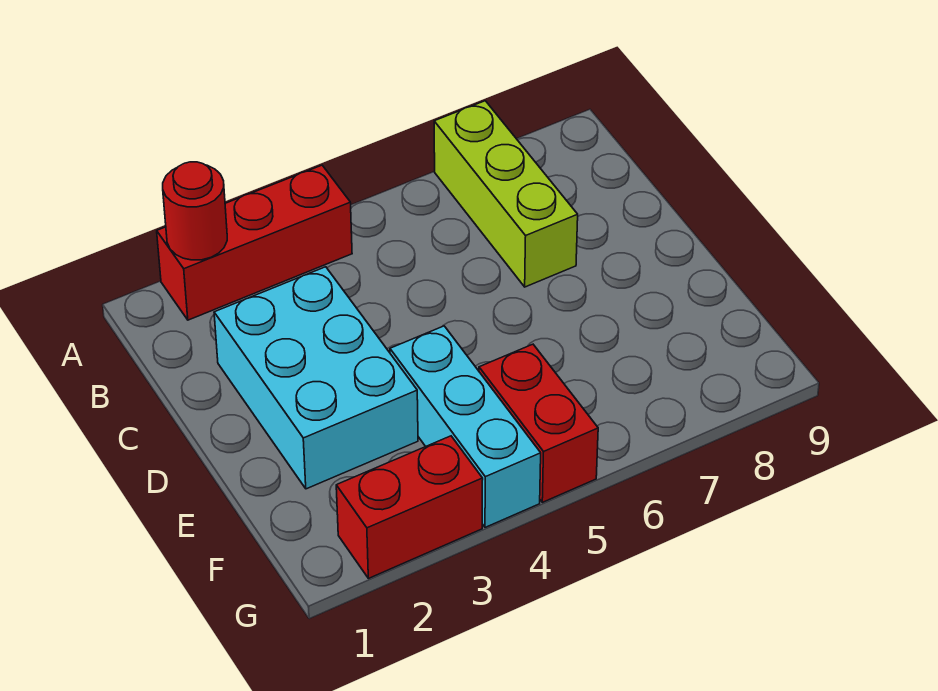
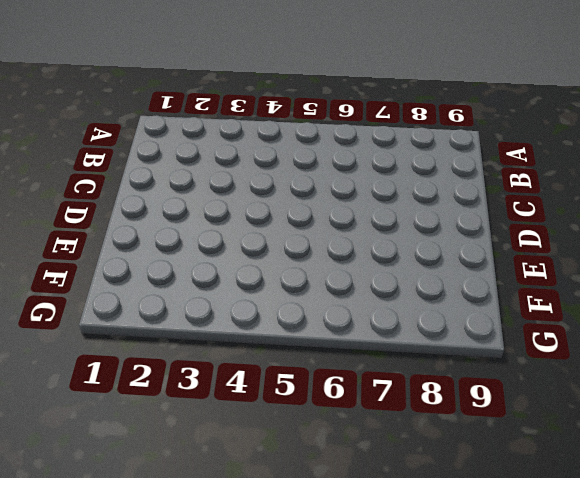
none -> red 1x3 brick [157,165,352,320]
none -> lime 1x3 brick [434,101,578,287]

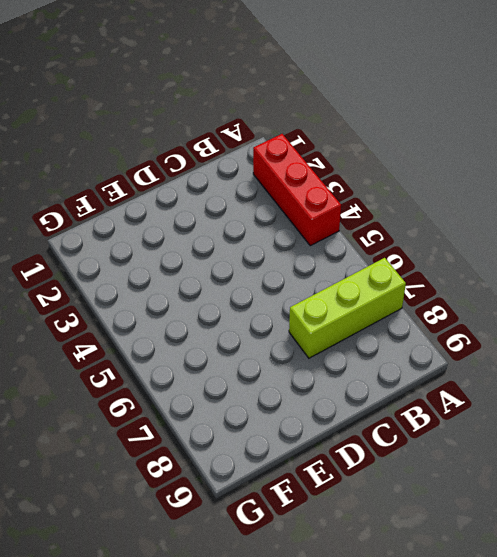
none -> cyan 2x3 brick [214,267,418,489]
none -> cyan 1x3 brick [390,326,541,527]

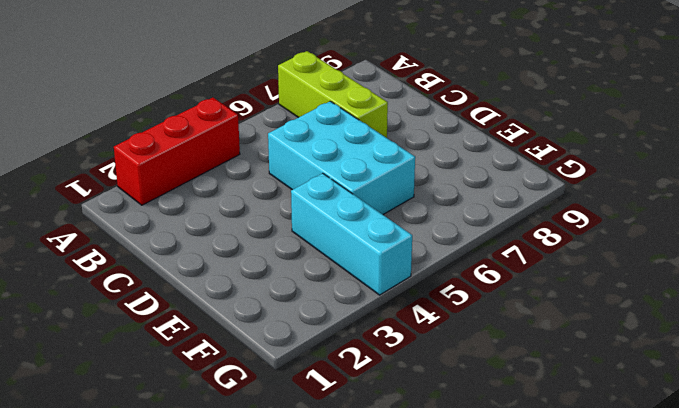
cyan 2x3 brick [268,101,415,214] -> cyan 2x3 brick moved to [214,267,418,489]
none -> red 1x2 brick [479,344,598,502]
none -> red 1x2 brick [336,436,483,578]

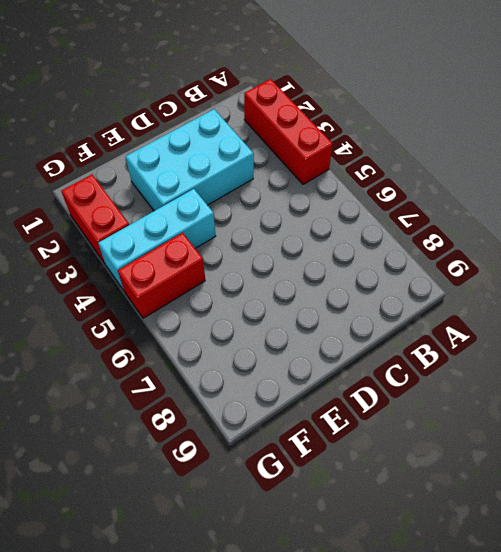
none -> lime 1x3 brick [434,101,578,287]
none -> red 1x1 round brick [163,162,227,260]

